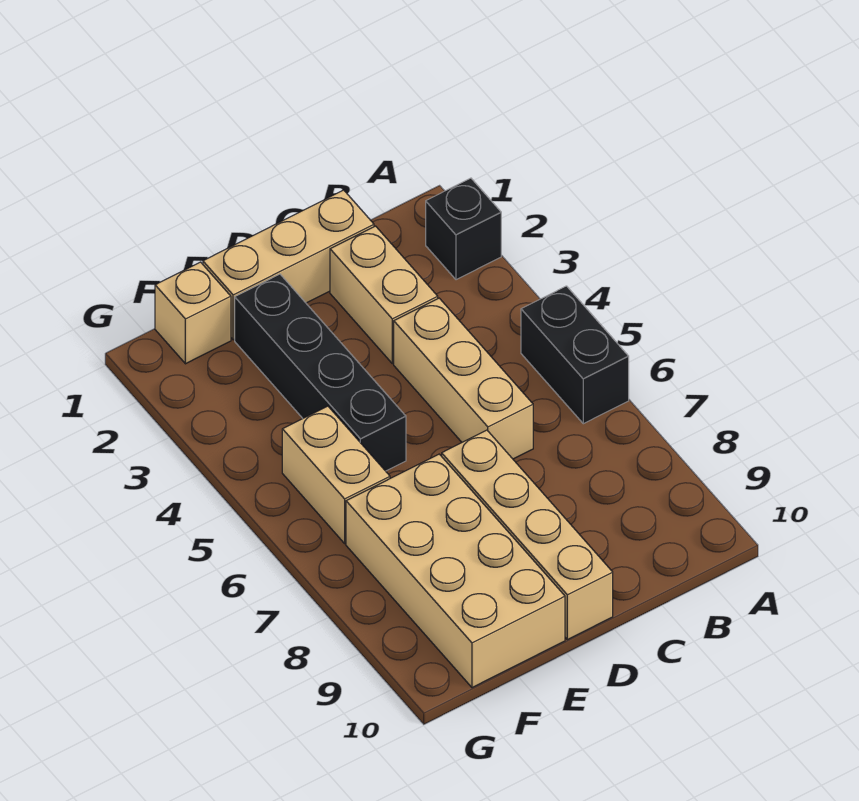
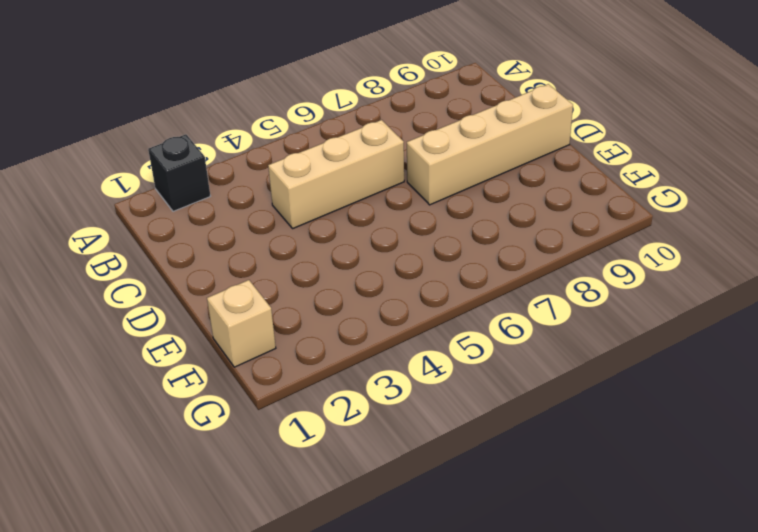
none -> black 1x2 brick [521,286,629,424]
none -> tan 1x3 brick [203,190,374,340]

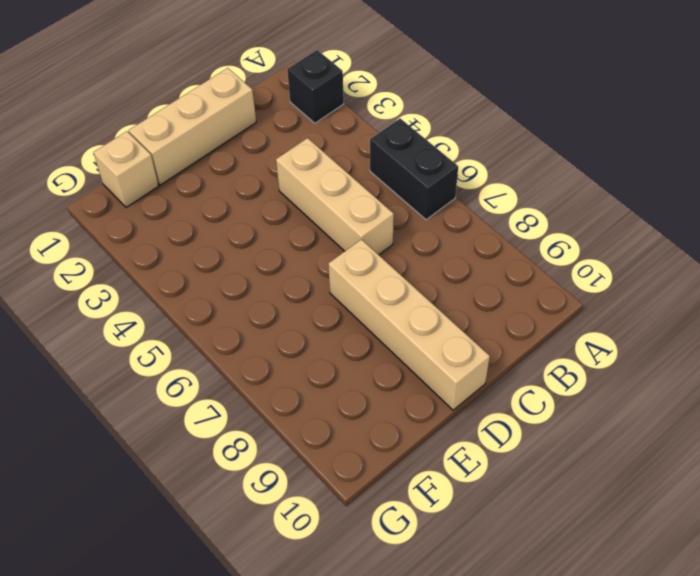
none -> tan 1x2 brick [330,226,438,364]
none -> black 1x4 brick [235,274,406,471]

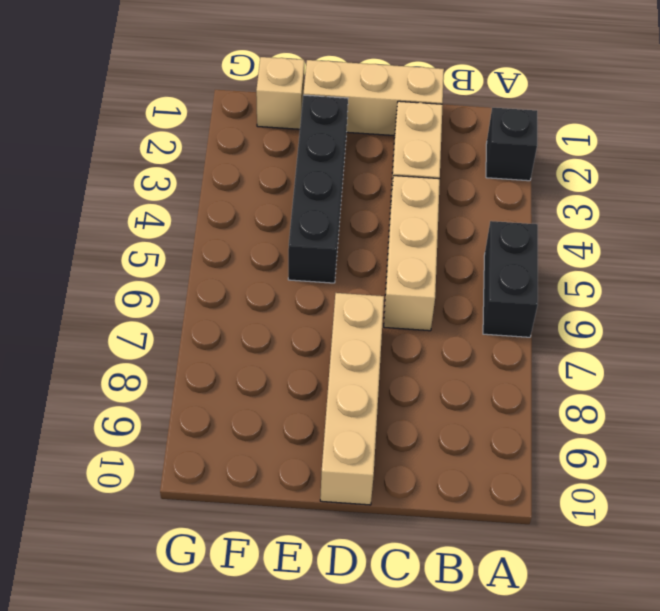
none -> tan 2x4 brick [346,454,565,688]
none -> tan 1x2 brick [282,406,390,543]

